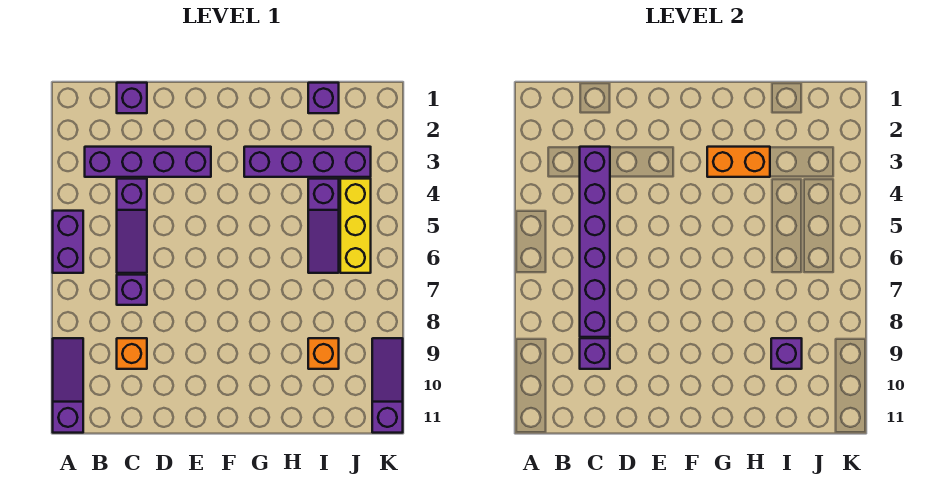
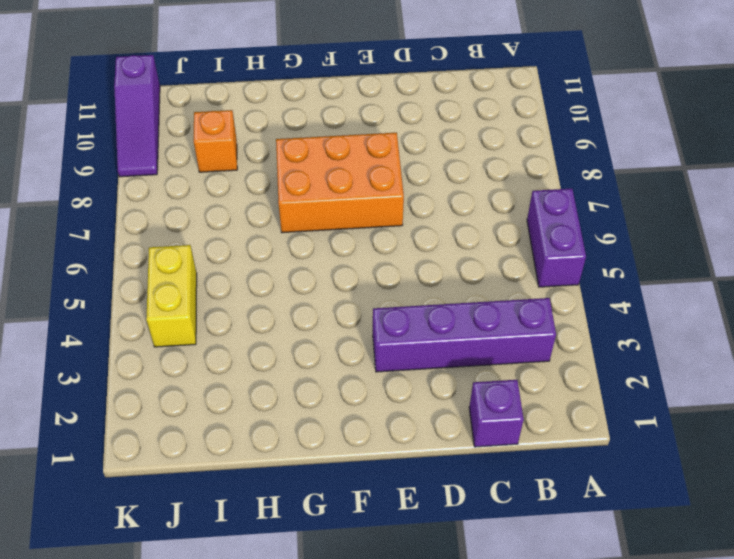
orange 2x3 brick [276,133,404,233] -> none
yellow 1x2 brick [146,245,197,347] -> yellow 1x3 brick [340,179,371,273]
none -> purple 1x3 slope [53,338,83,433]
none -> purple 1x3 slope [117,179,147,273]
none -> purple 1x1 brick [117,275,147,305]

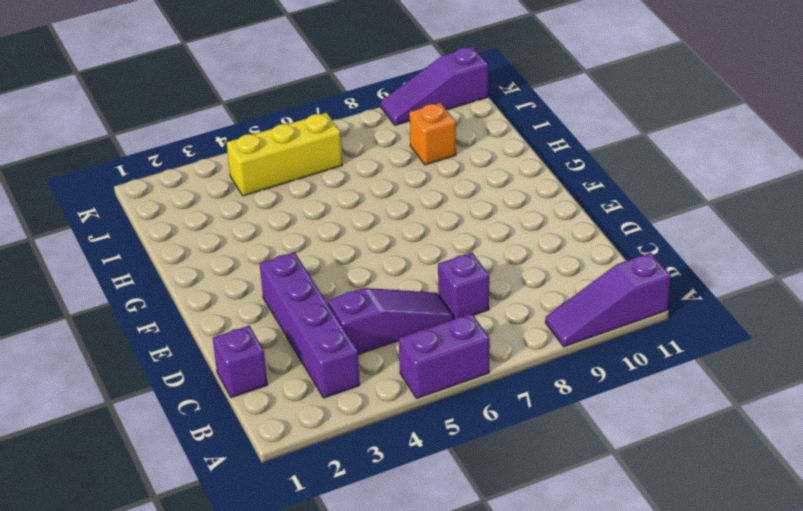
none -> orange 1x1 brick [117,338,147,369]
none -> purple 1x4 brick [244,147,371,177]
none -> purple 1x1 brick [308,83,339,113]

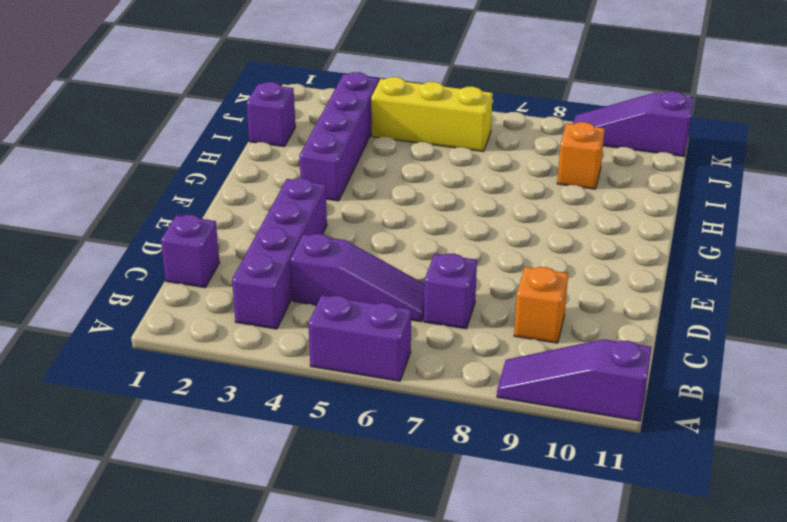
none -> purple 1x3 slope [308,179,339,273]
none -> purple 1x6 brick [580,147,610,337]
none -> purple 1x1 brick [580,338,610,369]

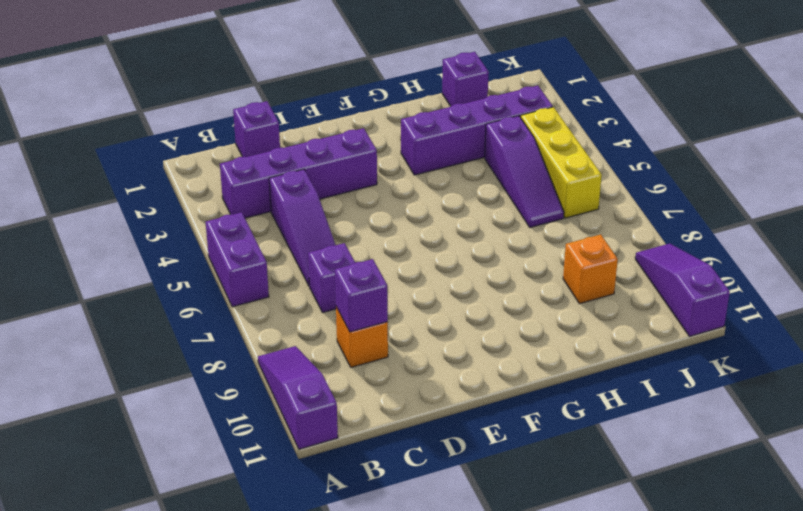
none -> purple 1x6 brick [580,147,610,337]
none -> orange 1x2 brick [707,147,770,177]
none -> purple 1x1 brick [771,338,802,369]

